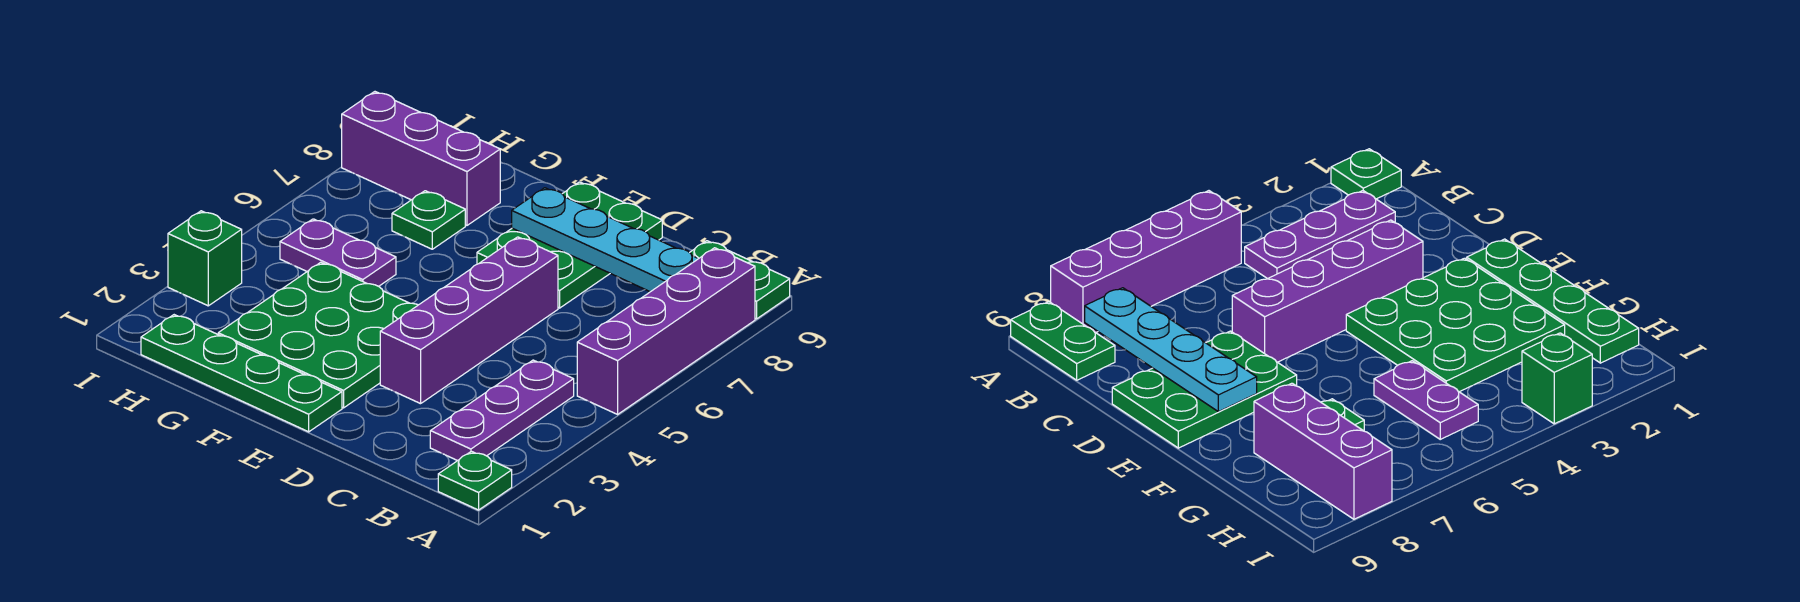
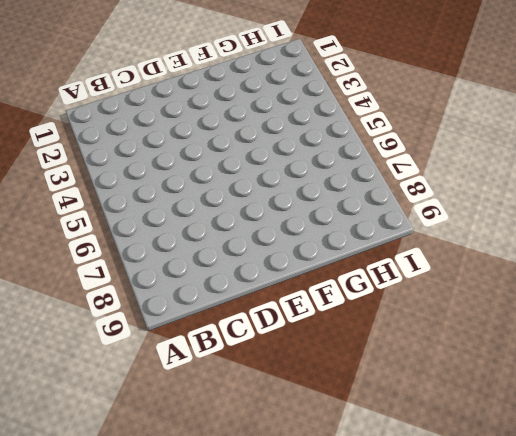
none -> green 1x1 plate [438,451,512,510]
none -> purple 1x4 brick [577,248,755,414]
none -> green 1x2 plate [690,241,790,319]

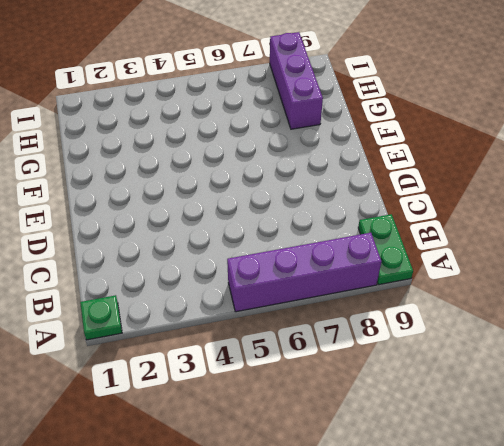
none -> purple 1x3 plate [430,360,574,461]
none -> purple 1x4 brick [380,237,558,404]
none -> green 2x3 plate [477,182,662,308]

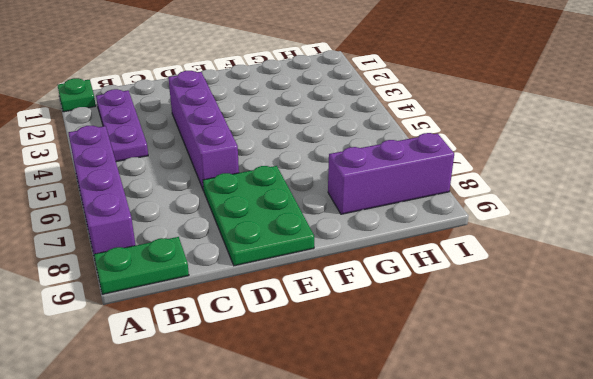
none -> green 1x4 plate [141,315,342,432]
none -> green 3x3 plate [218,262,418,408]
none -> purple 1x2 plate [280,219,396,286]

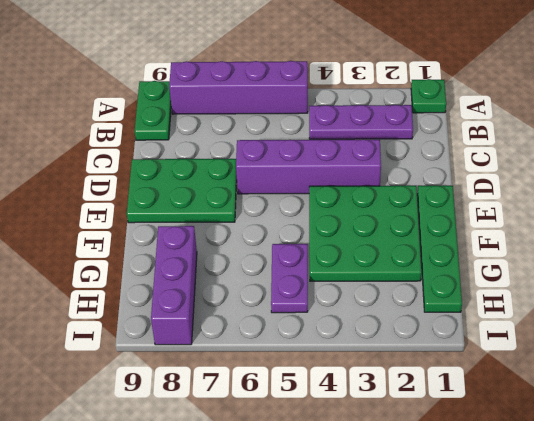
none -> green 1x1 plate [392,191,465,249]
none -> green 1x1 brick [168,211,242,306]
none -> cyan 1x4 plate [512,188,698,292]

